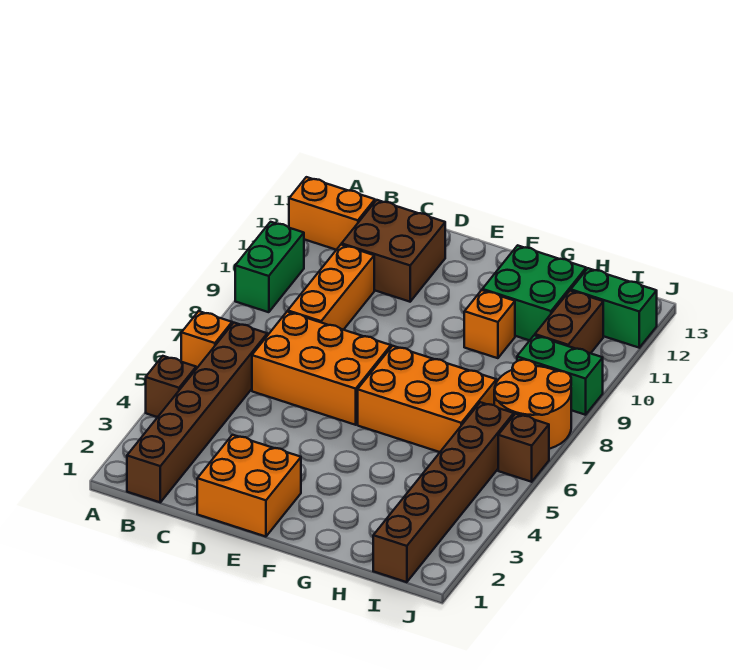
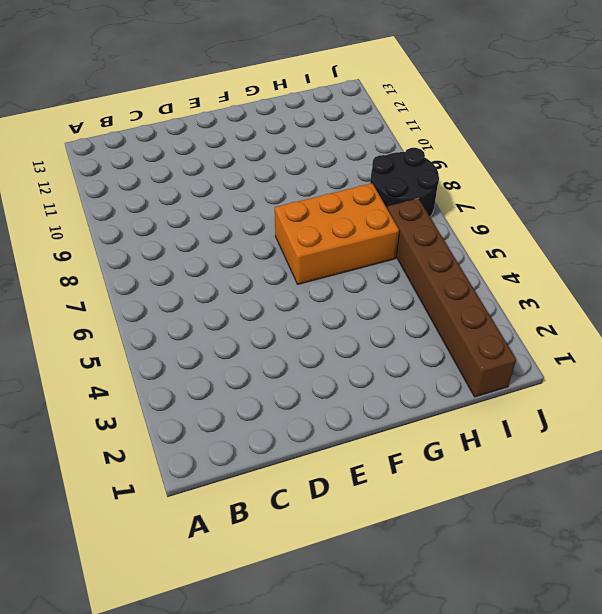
black 2x2 round brick [370,148,439,217] -> orange 2x2 round brick [494,360,571,449]
none -> brown 1x1 brick [146,356,196,417]
none -> orange 1x1 brick [181,311,232,369]
none -> green 1x2 brick [235,222,304,312]

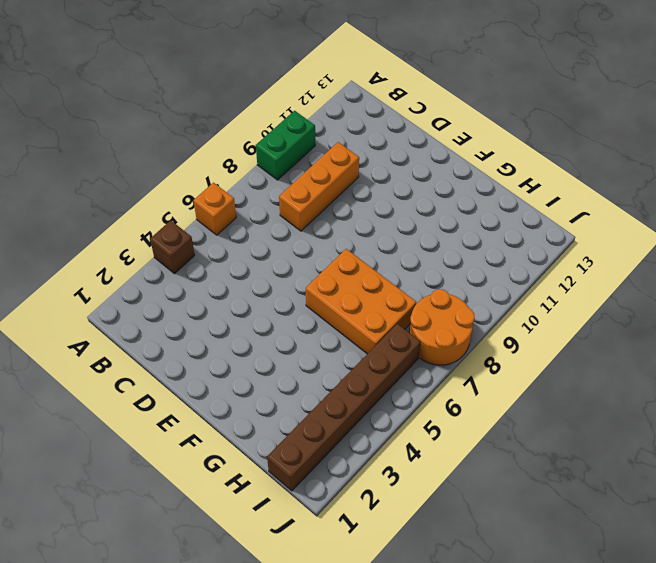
none -> orange 1x2 brick [289,177,375,250]
none -> brown 1x6 brick [127,323,267,502]
none -> orange 2x3 brick [252,312,391,425]

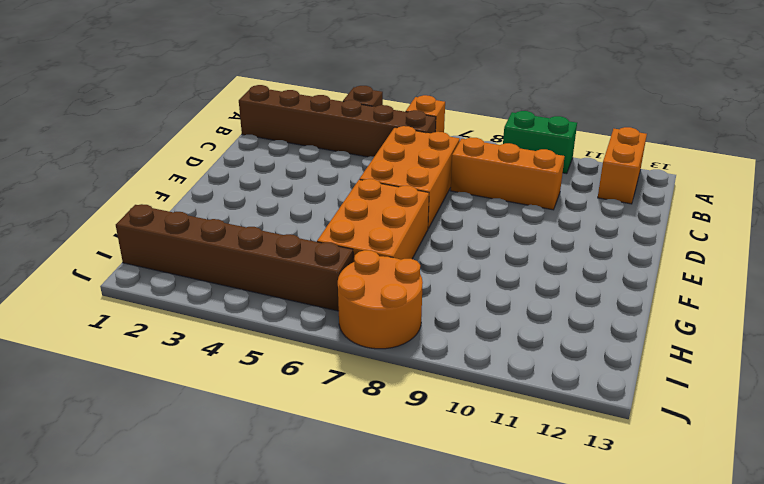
none -> brown 2x2 brick [342,200,445,302]
none -> orange 2x2 brick [197,435,301,537]
none -> orange 1x1 brick [464,290,515,358]

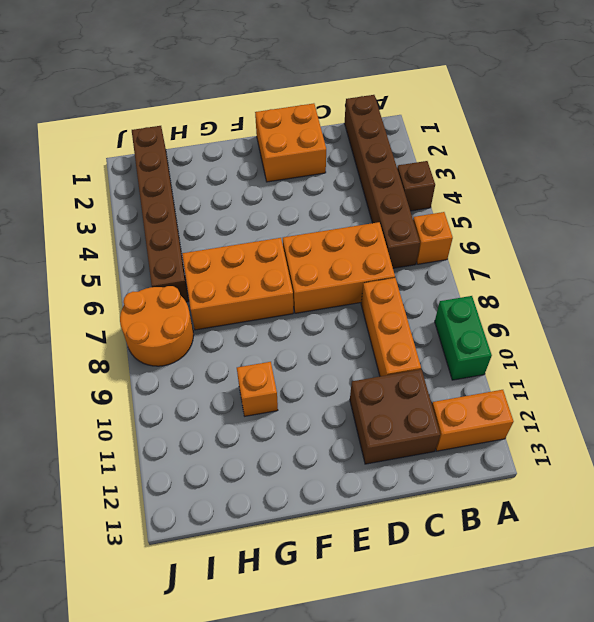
none -> green 2x2 brick [482,245,586,340]
none -> green 1x2 brick [517,335,603,415]
none -> brown 1x2 brick [535,291,603,353]

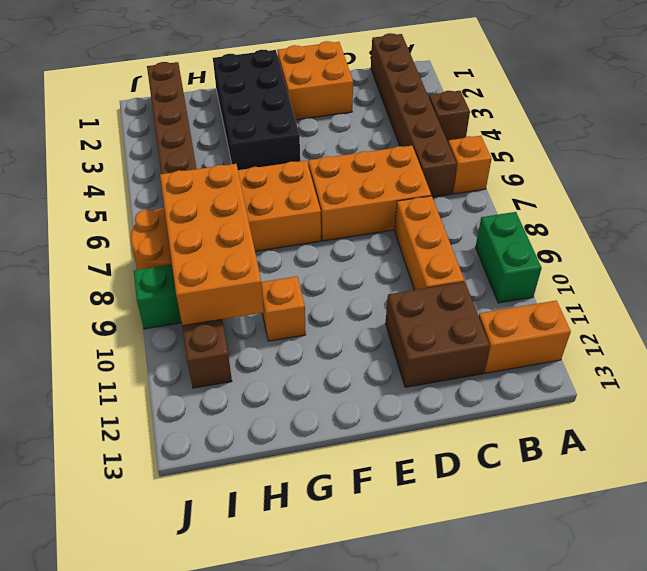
black 2x4 brick [213,50,300,170] -> none
orange 2x4 brick [160,164,264,326] -> none
none -> green 2x2 brick [482,245,586,340]
none -> green 1x2 brick [571,268,657,348]
none -> brown 1x1 brick [498,414,549,482]

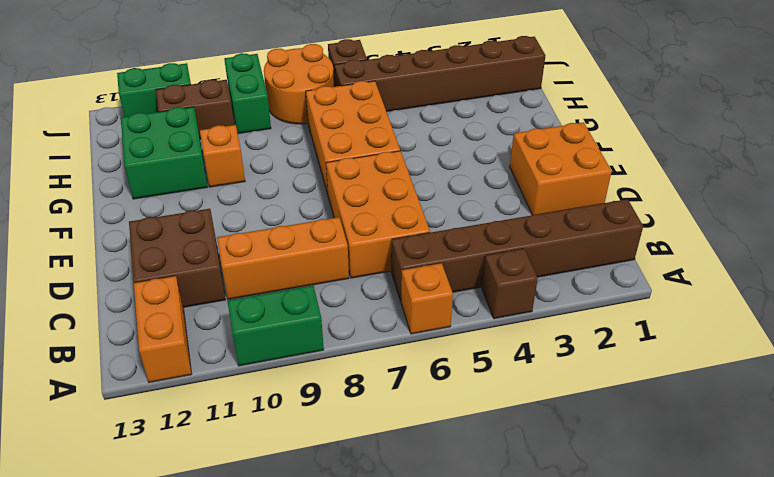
green 1x2 brick [117,63,191,117] -> green 1x2 brick turned to [571,268,657,348]

